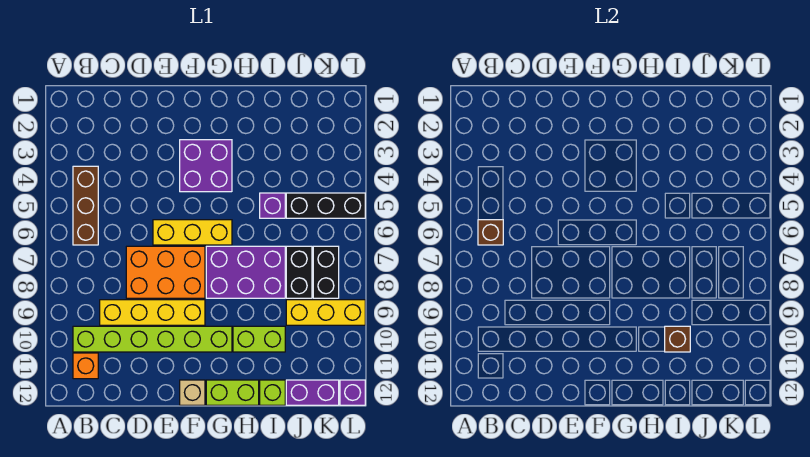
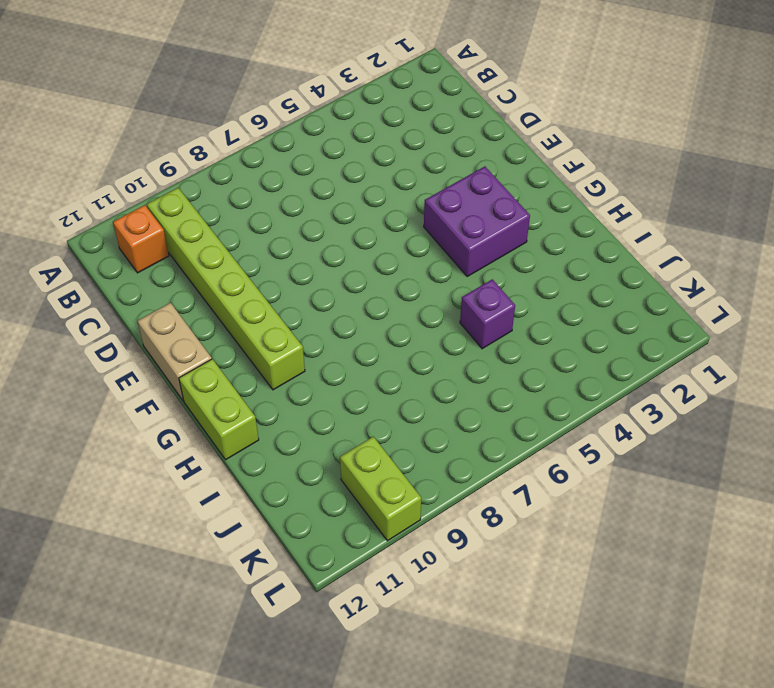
tan 1x2 brick [137,303,212,401] -> tan 1x1 brick [180,380,205,405]
lime 1x2 brick [340,437,421,541] -> lime 1x2 brick moved to [233,326,285,352]
none -> brown 1x3 brick [73,166,98,245]
none -> yellow 1x4 brick [100,300,205,325]
none -> orange 2x3 brick [126,246,205,298]

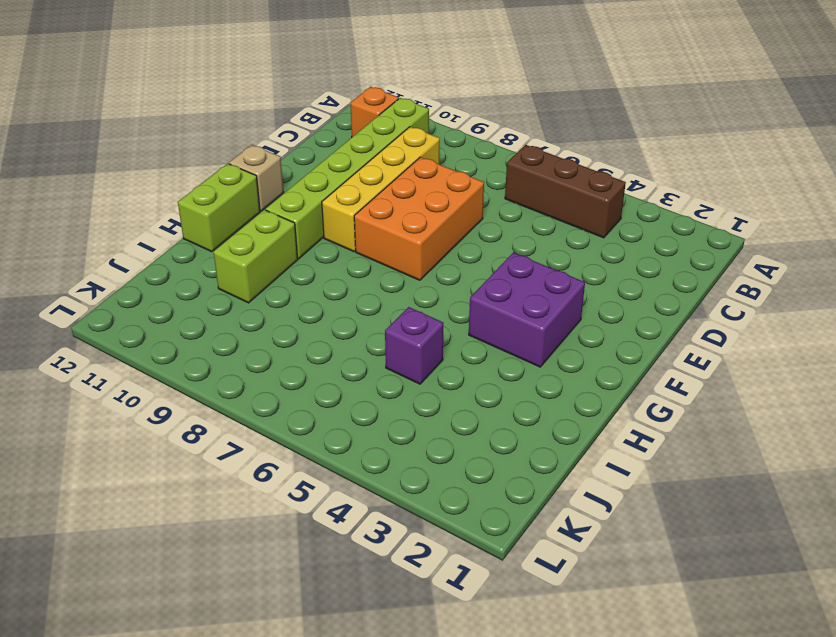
none -> yellow 1x3 brick [153,220,232,245]
none -> purple 2x3 brick [206,246,285,298]
none -> lime 1x1 brick [260,380,285,405]

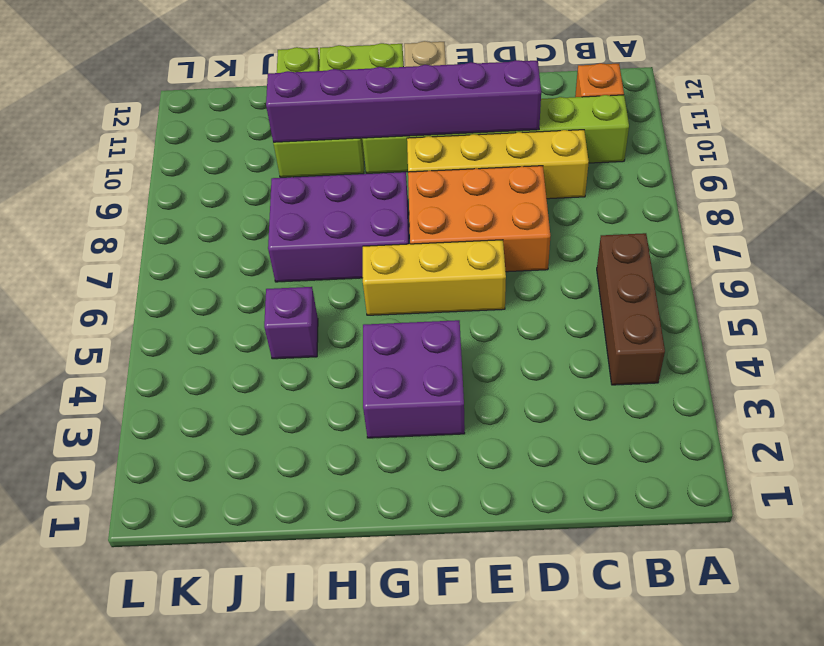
purple 1x6 brick [266,60,541,142] -> brown 1x1 brick [665,326,690,352]
none -> black 1x3 brick [286,193,365,218]
none -> black 1x2 brick [286,246,312,298]
none -> yellow 1x3 brick [286,300,365,325]

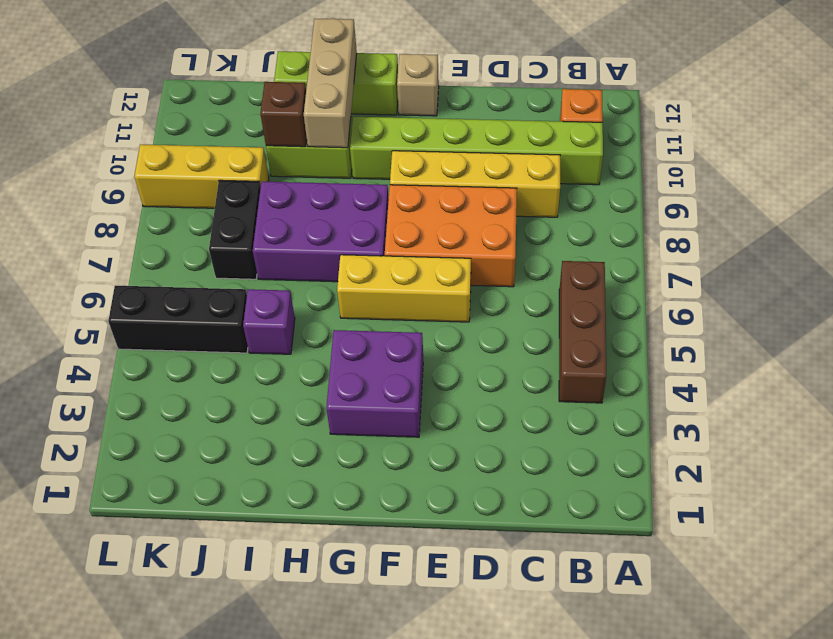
tan 1x3 brick [304,18,357,148] -> none
none -> purple 1x2 brick [286,380,339,405]
none -> black 1x2 brick [313,246,339,298]
none -> purple 1x1 brick [340,380,365,405]

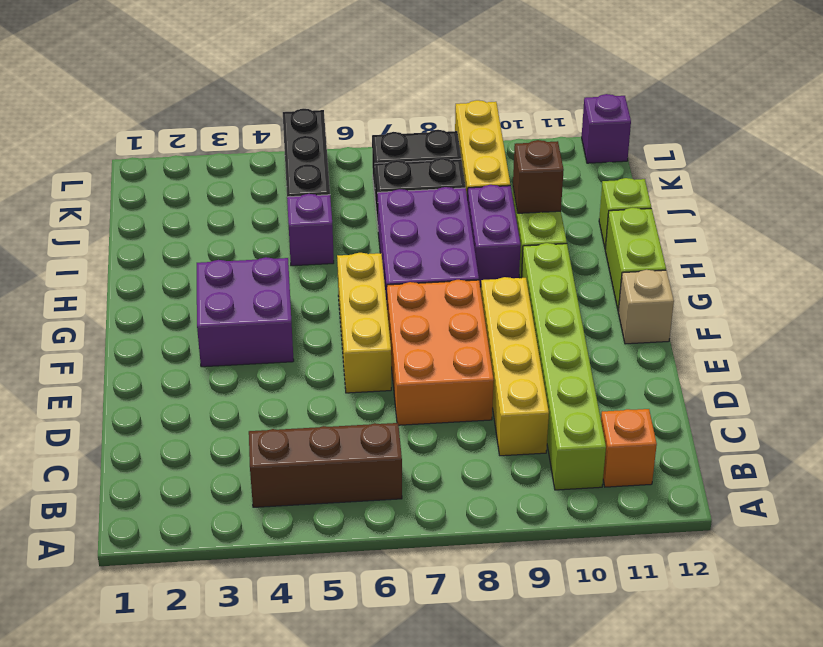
purple 1x2 brick [468,185,521,287] -> purple 1x2 brick moved to [286,380,339,405]
none -> brown 1x1 brick [478,220,503,245]

